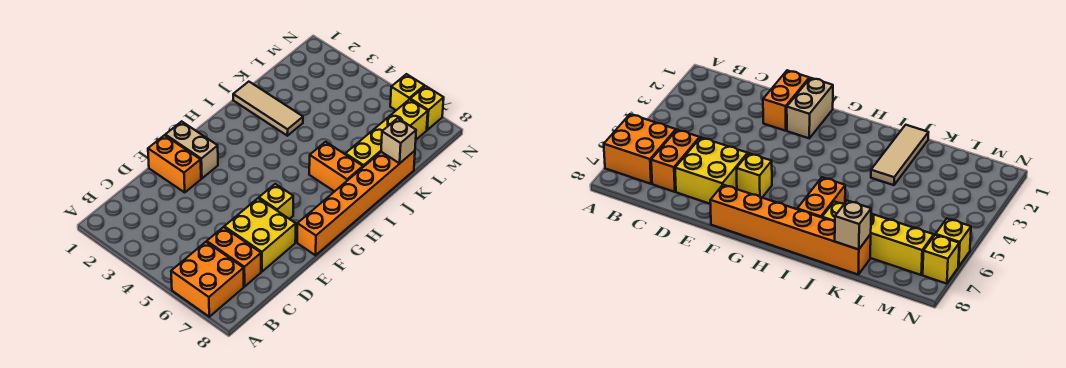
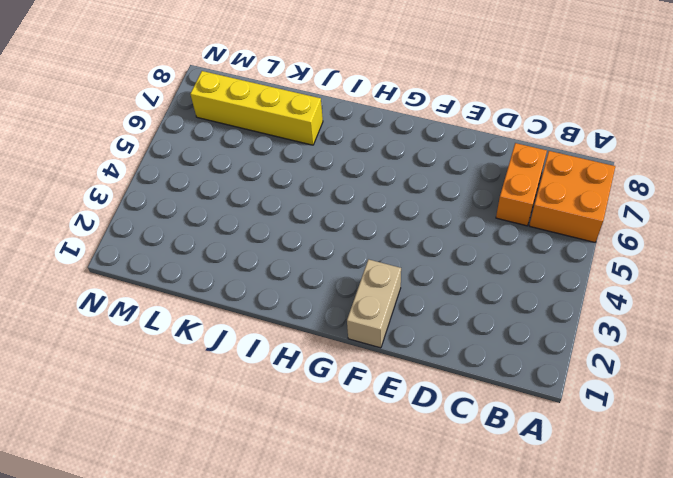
none -> yellow 2x2 brick [224,198,296,272]
none -> orange 1x2 brick [148,135,201,192]
none -> yellow 1x1 brick [259,184,293,219]

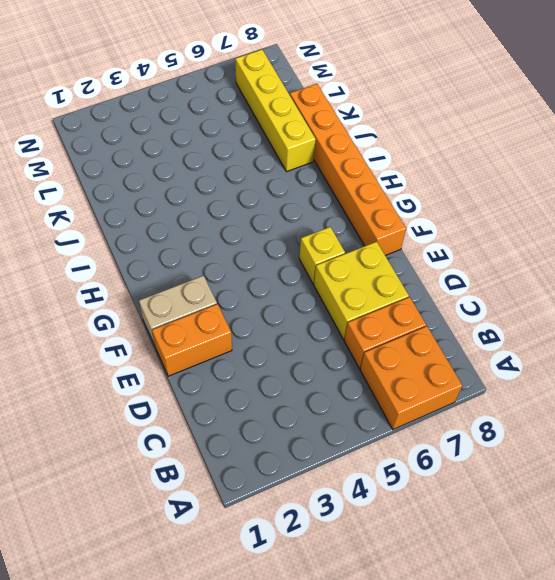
none -> orange 1x2 brick [309,142,363,192]
none -> tan 1x3 tile [233,82,303,136]
none -> yellow 1x1 brick [390,74,424,110]

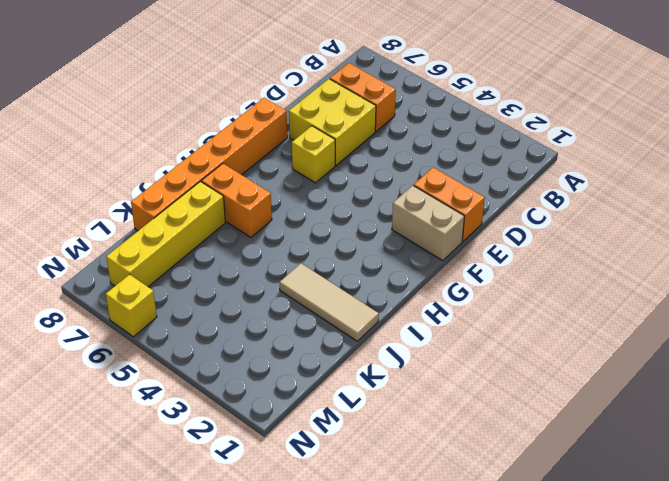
none -> orange 2x2 brick [171,242,244,317]
none -> yellow 1x1 brick [410,86,444,130]
none -> tan 1x1 brick [381,118,416,163]

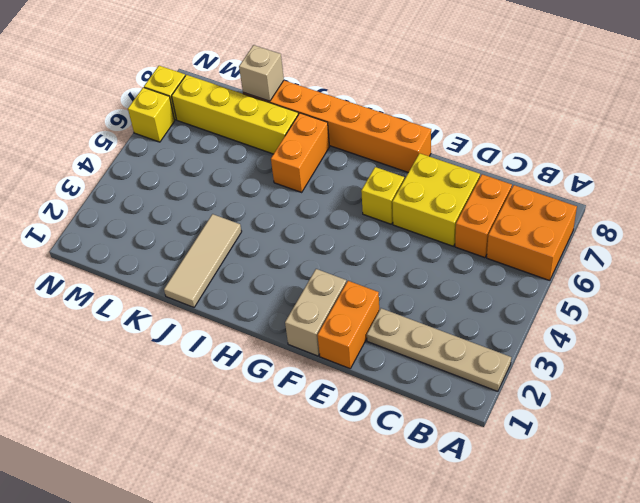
tan 1x4 plate [367,308,511,392] -> none

